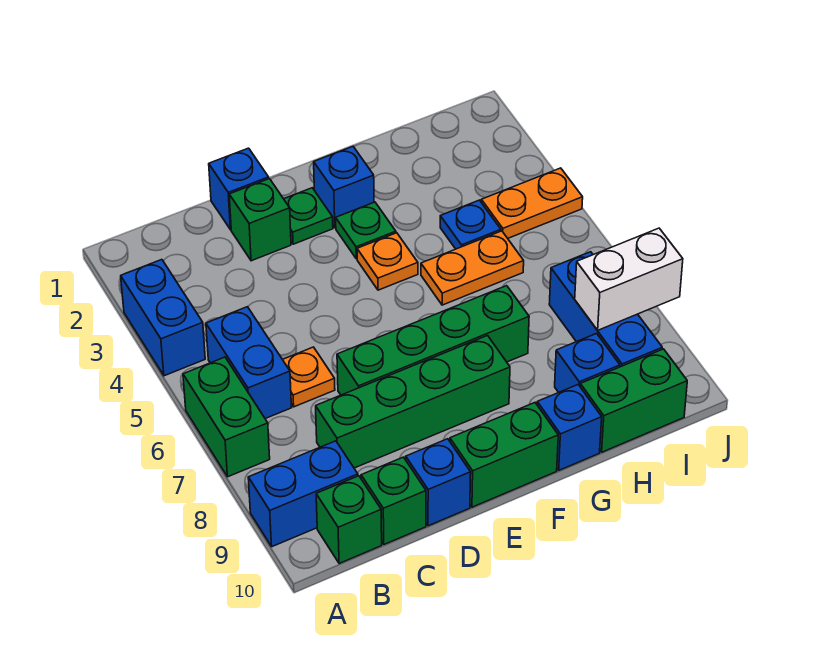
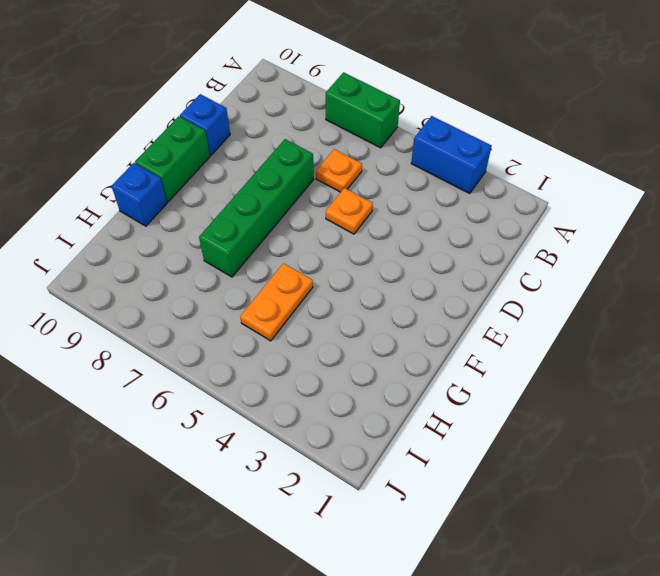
orange 1x1 plate [326,188,373,234] -> orange 1x1 plate moved to [357,233,418,290]
none -> blue 1x2 brick [248,441,358,547]
none -> blue 1x2 brick [206,307,292,419]
none -> green 1x1 brick [316,476,382,564]

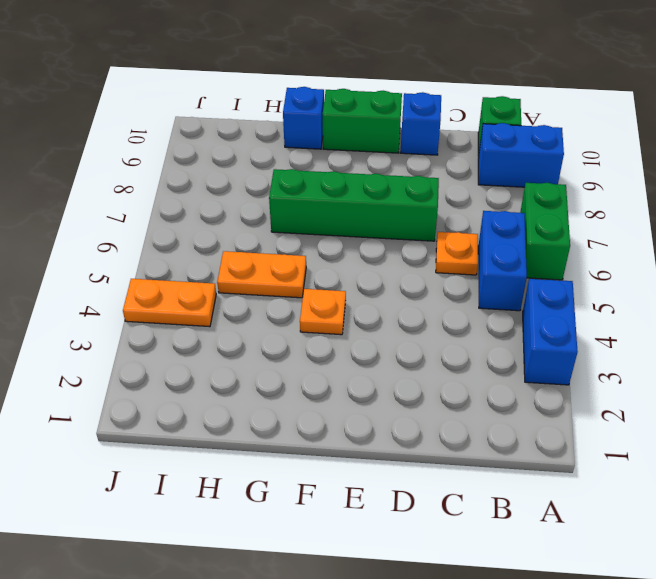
none -> green 1x4 brick [316,336,510,468]
none -> green 1x1 brick [361,457,426,544]
none -> blue 1x1 brick [209,148,269,230]

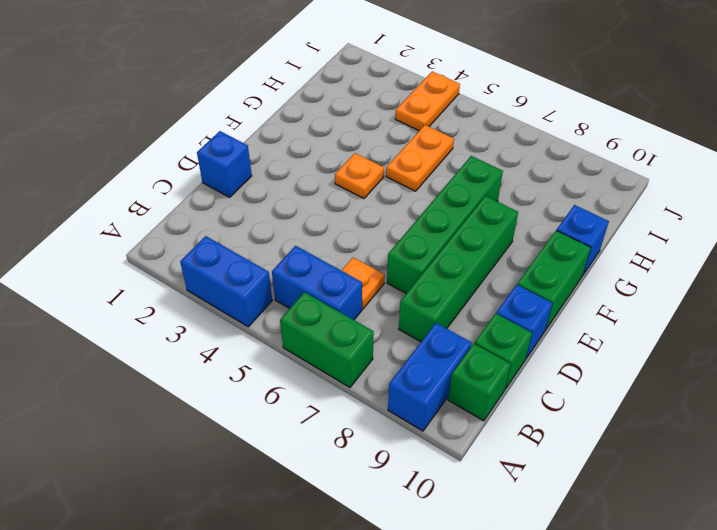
none -> green 1x1 brick [229,179,291,261]
none -> green 1x1 plate [284,188,333,244]
none -> blue 1x1 brick [314,147,374,228]

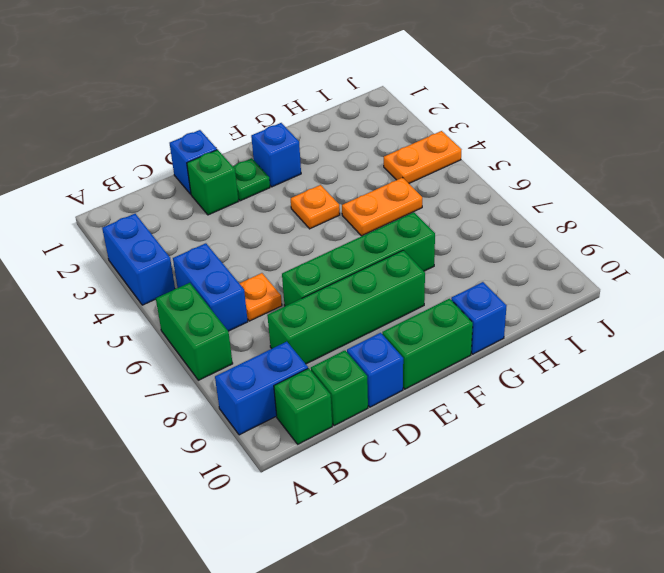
none -> green 1x1 plate [336,202,396,259]
none -> blue 1x1 plate [440,200,501,249]
none -> blue 1x1 brick [555,333,620,392]

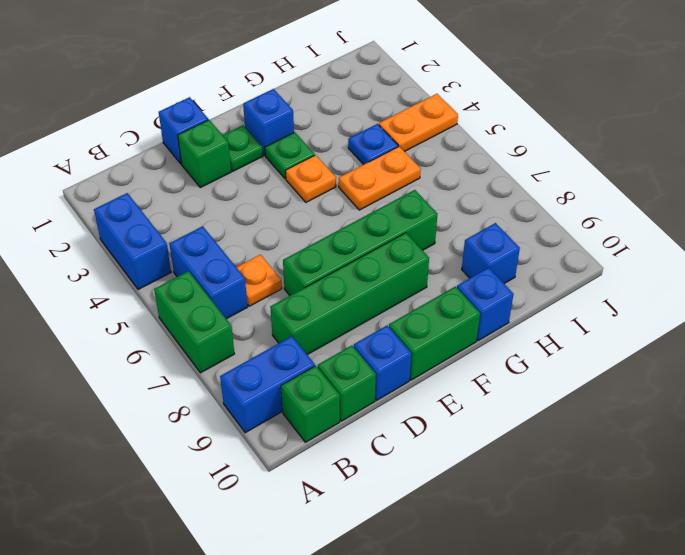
none -> green 1x2 brick [580,349,687,452]
none -> blue 1x3 brick [549,252,662,367]
none -> white 1x2 brick [575,228,683,330]

